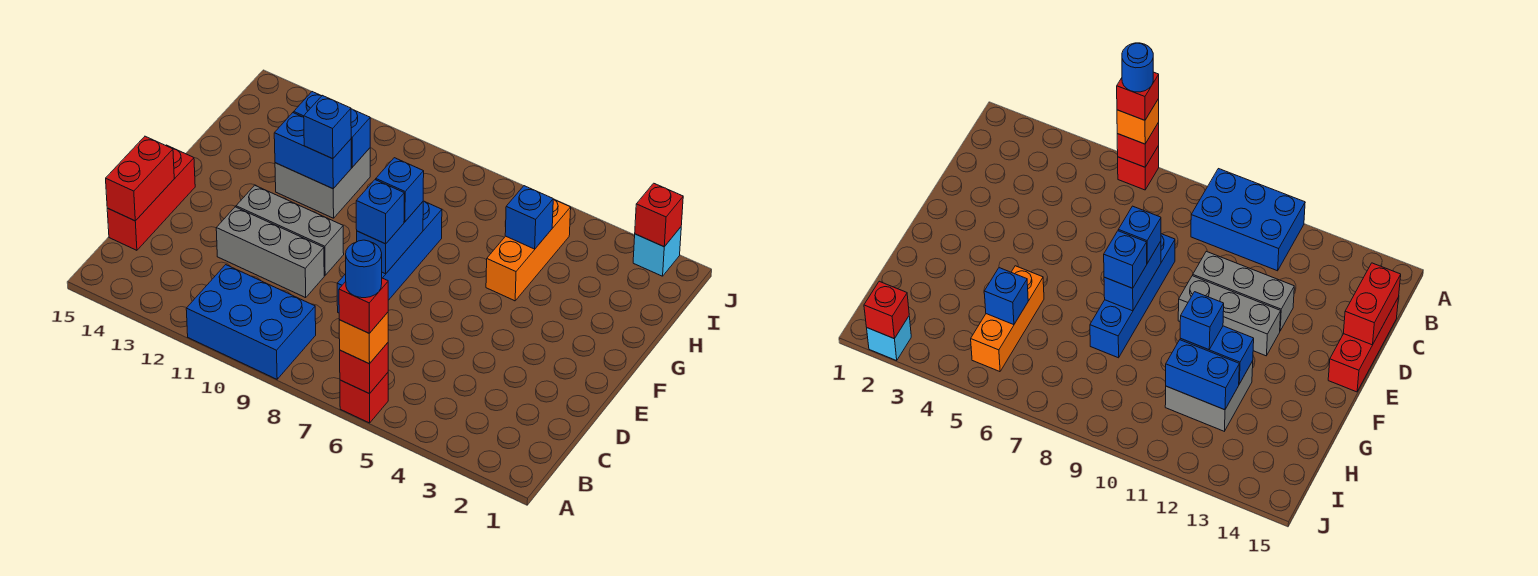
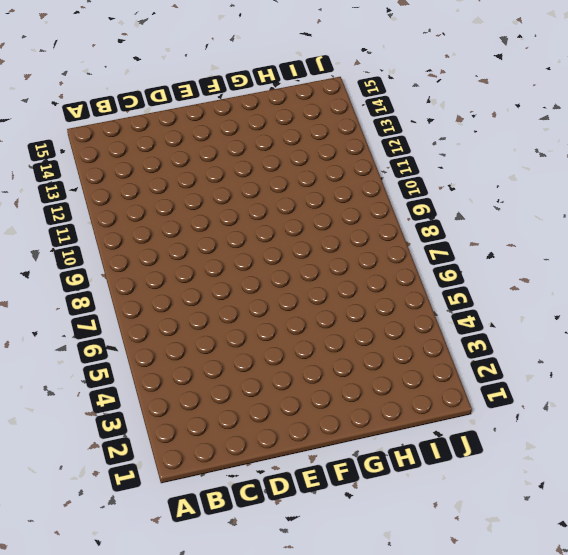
none -> red 1x1 brick [340,373,388,423]
none -> blue 2x3 brick [186,265,316,379]
none -> red 1x3 brick [107,145,195,250]

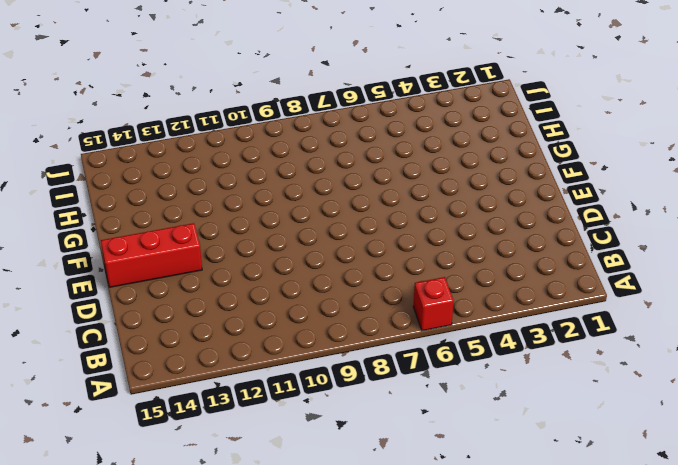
red 1x3 brick [101,223,202,287] -> red 1x3 brick turned to [107,145,195,250]
none -> blue 2x3 brick [186,265,316,379]
none -> blue 1x4 brick [337,201,442,313]
none -> grey 1x3 brick [216,207,324,298]

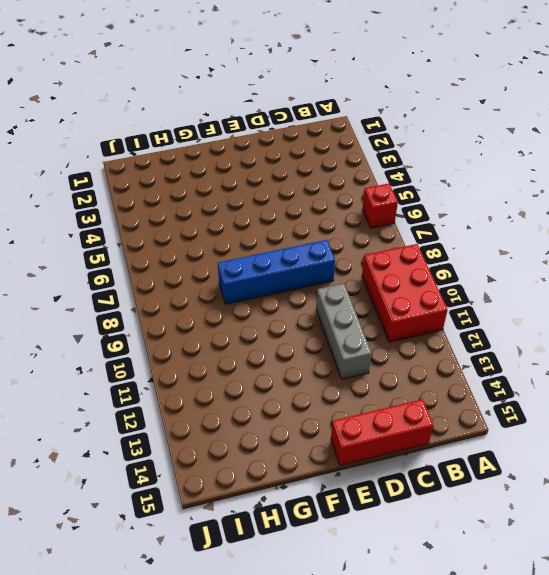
red 2x3 brick [362,244,447,342] -> blue 2x3 brick [186,265,316,379]
none -> grey 1x3 brick [236,185,344,275]
none -> orange 1x3 brick [486,199,571,301]
none -> grey 2x2 brick [275,148,370,218]

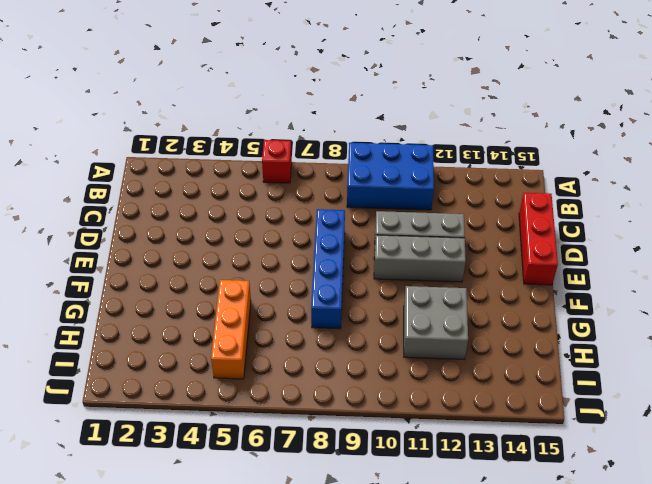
none -> cyan 1x1 brick [633,227,681,276]
none -> red 1x1 brick [340,343,388,394]
none -> red 1x2 brick [106,136,174,221]

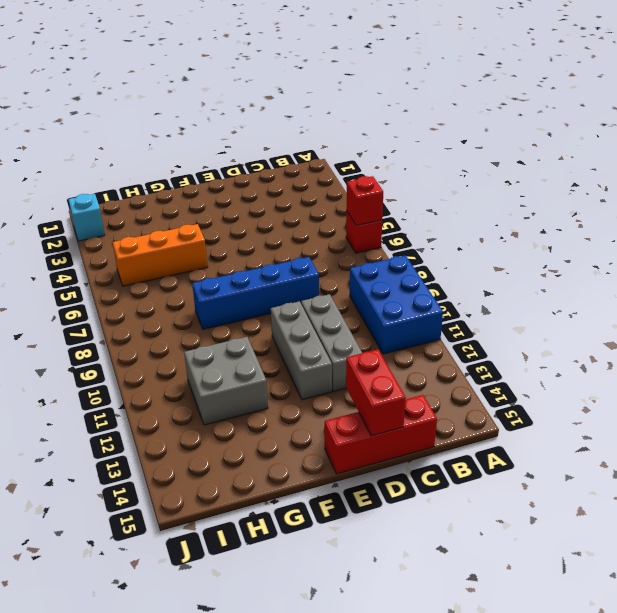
red 1x2 brick [346,349,406,436] -> red 1x2 brick turned to [106,136,174,221]
none -> blue 1x2 brick [357,202,423,274]
none -> blue 1x2 brick [274,113,351,189]
none -> blue 1x1 brick [505,186,553,249]

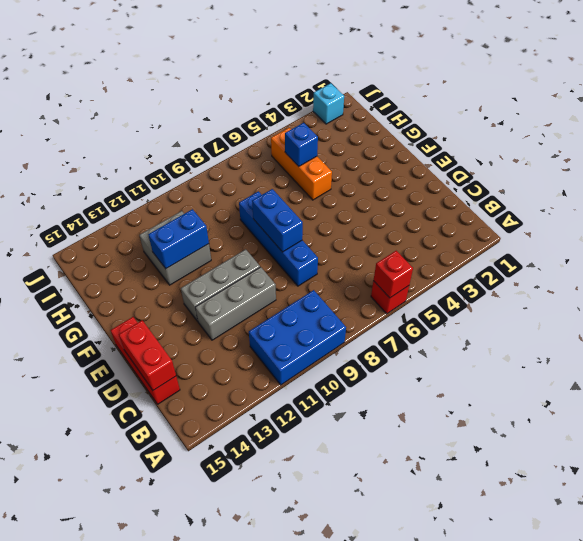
none -> blue 1x2 brick [294,92,370,167]
none -> red 1x1 brick [635,183,683,247]
none -> orange 1x1 brick [339,312,388,364]

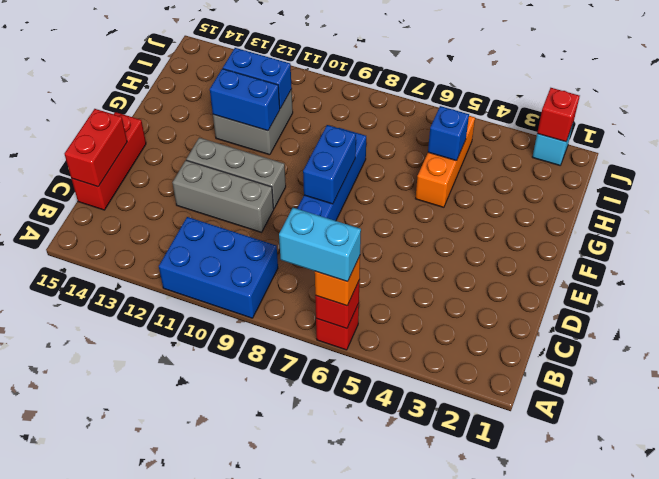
cyan 1x2 brick [279,208,361,282] -> red 1x1 brick [339,278,388,333]
none -> blue 1x1 brick [356,180,404,244]
none -> blue 1x1 brick [376,158,424,221]
none -> blue 1x1 brick [304,95,351,159]

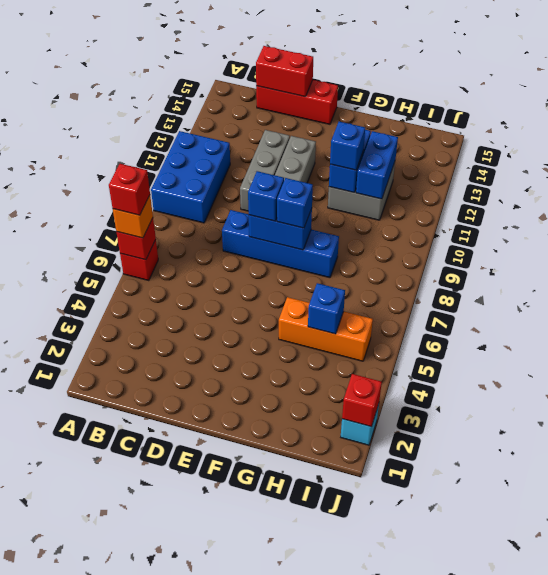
none -> blue 1x1 round brick [346,240,382,298]

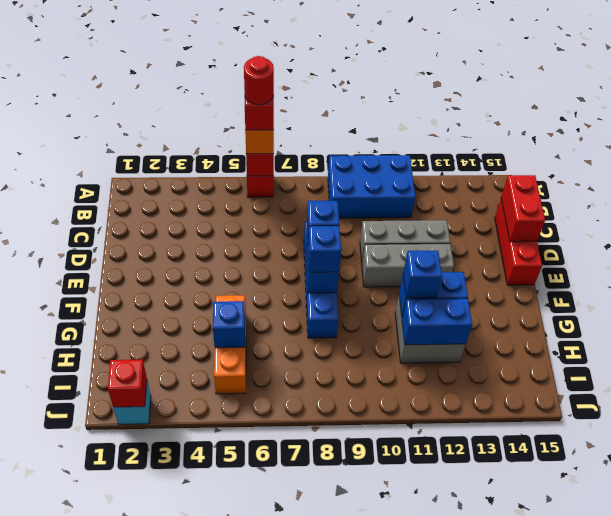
red 1x1 round brick [244,56,274,105] -> blue 1x1 round brick [346,240,382,298]

